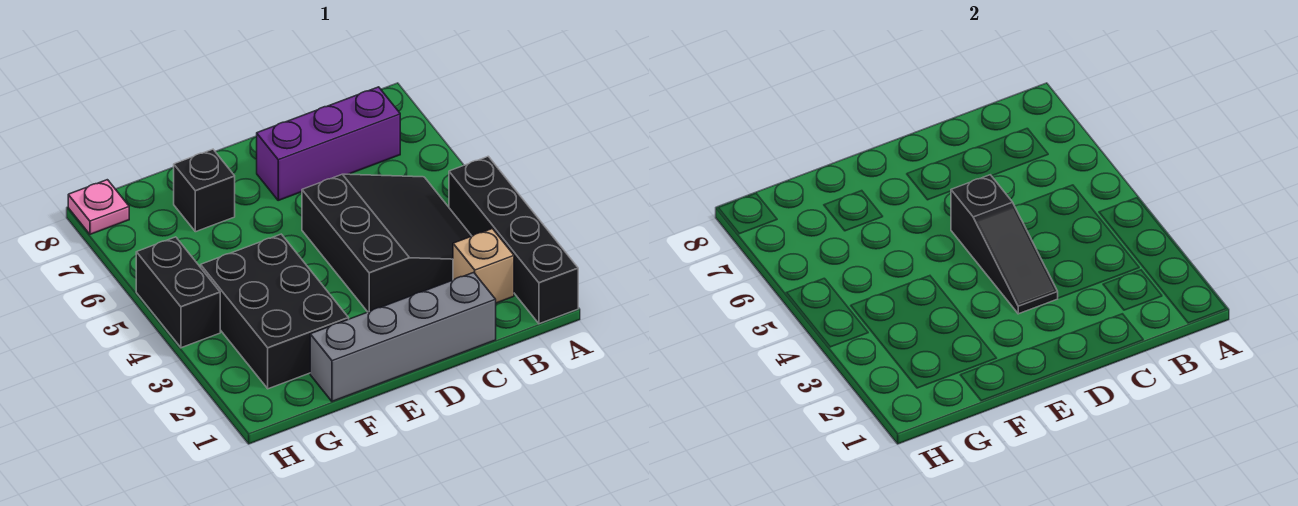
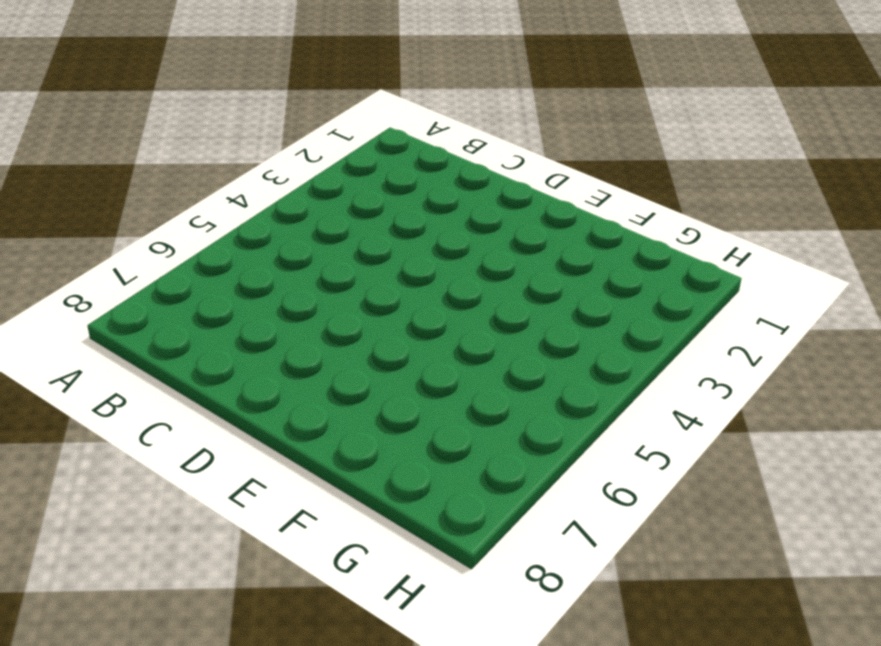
none -> black 1x4 brick [449,156,578,324]
none -> tan 1x1 brick [453,229,514,303]

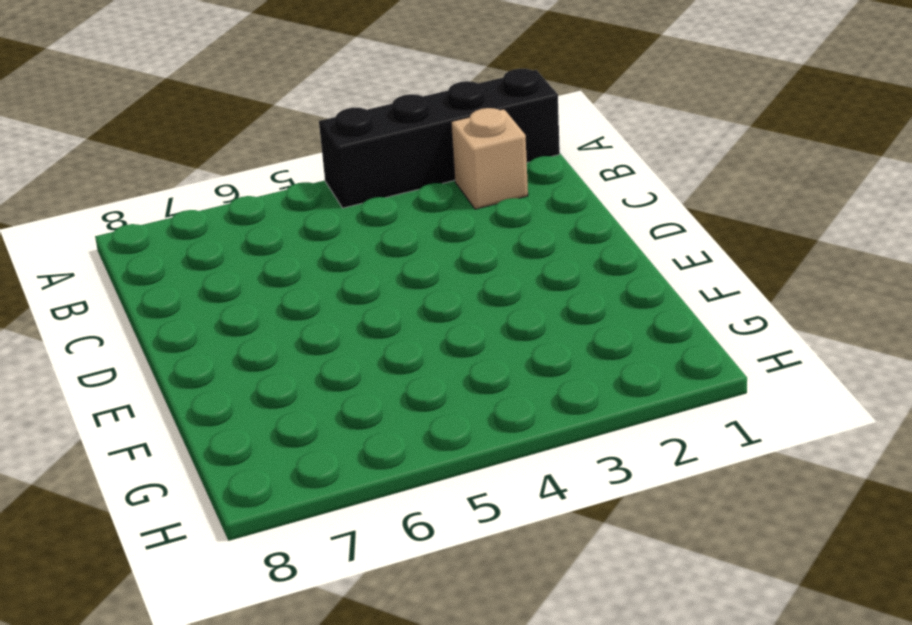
none -> black 3x3 slope [302,174,471,312]
none -> purple 1x3 brick [257,87,400,200]

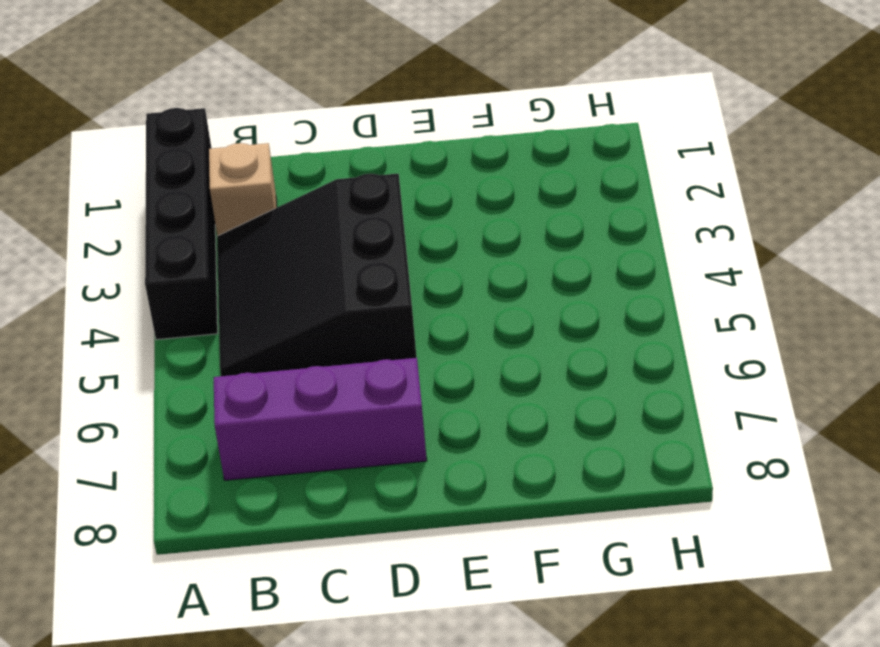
none -> grey 1x4 brick [310,272,496,402]
none -> black 2x3 brick [201,234,349,389]

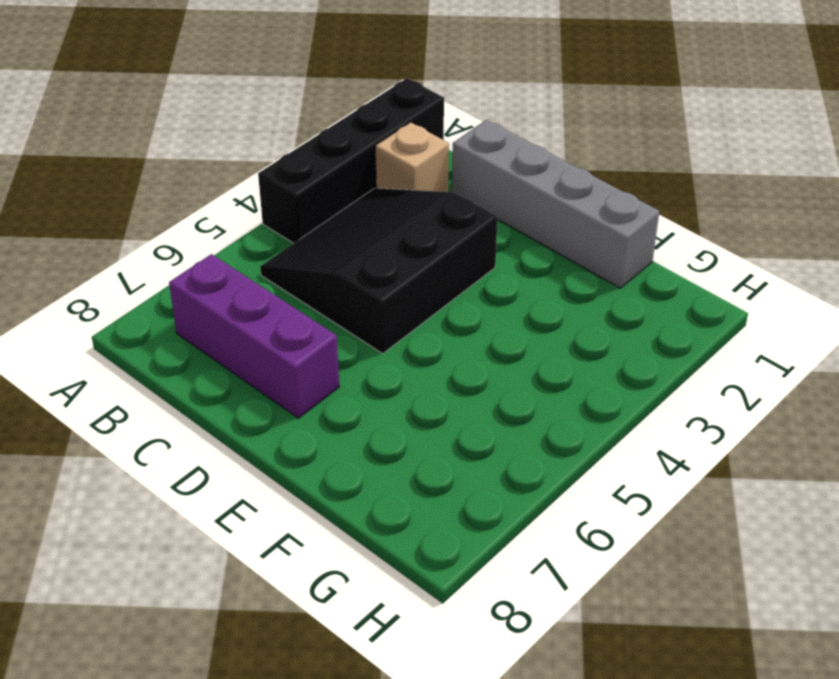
none -> black 2x3 brick [201,234,349,389]
none -> black 1x1 brick [174,149,235,232]

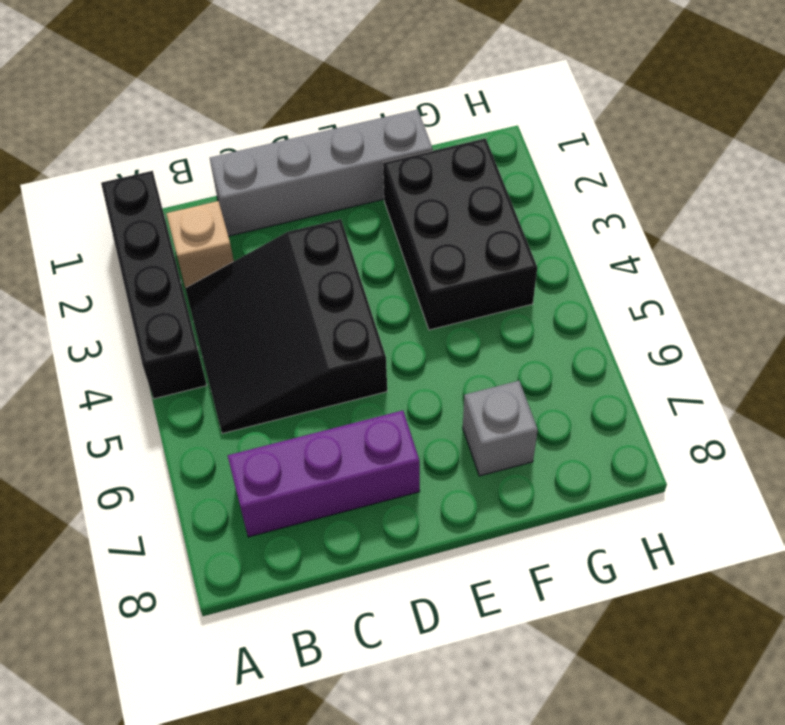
grey 1x1 brick [463,381,538,476] -> black 1x1 brick [174,149,235,232]
none -> black 1x2 brick [136,237,220,348]
none -> pink 1x1 plate [68,180,129,234]

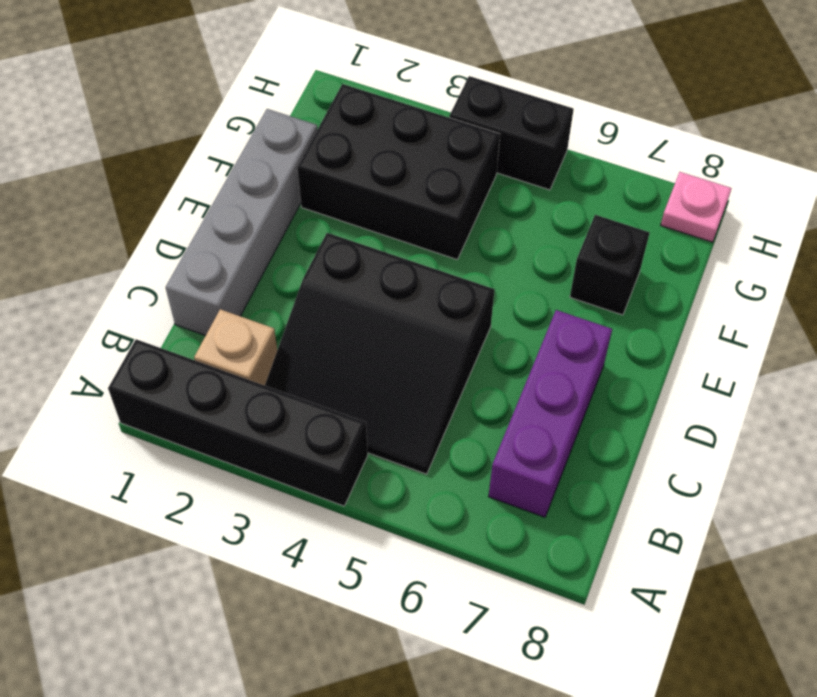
none -> black 1x3 slope [951,175,1058,314]

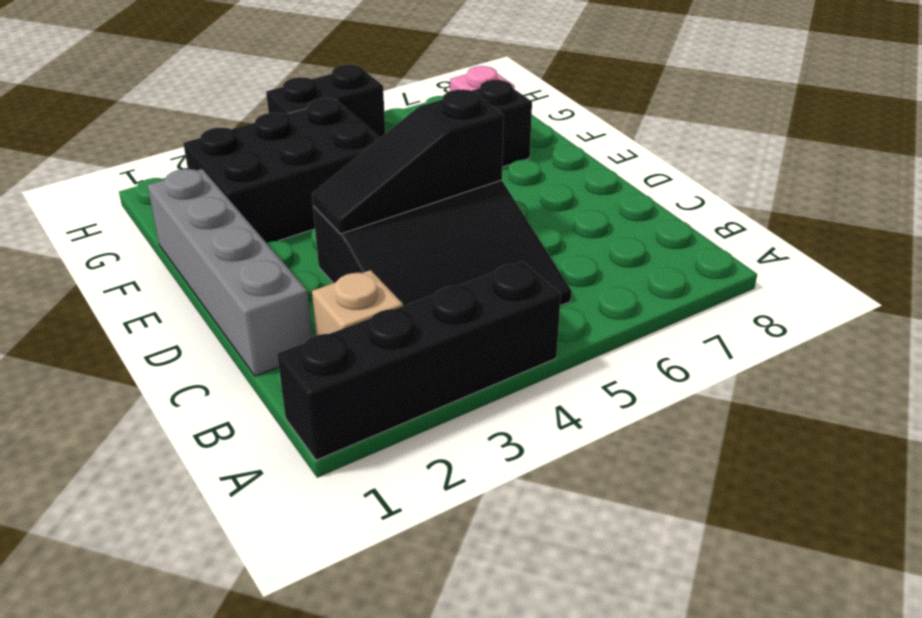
none -> purple 1x3 brick [257,87,400,200]

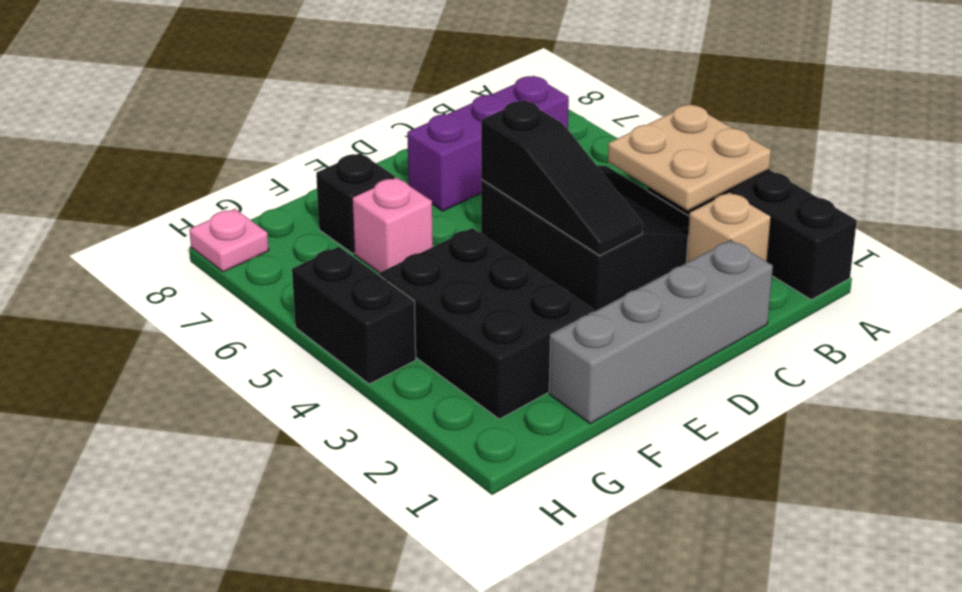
tan 2x2 plate [608,104,771,210] -> none
pink 1x1 brick [352,177,433,273] -> none

